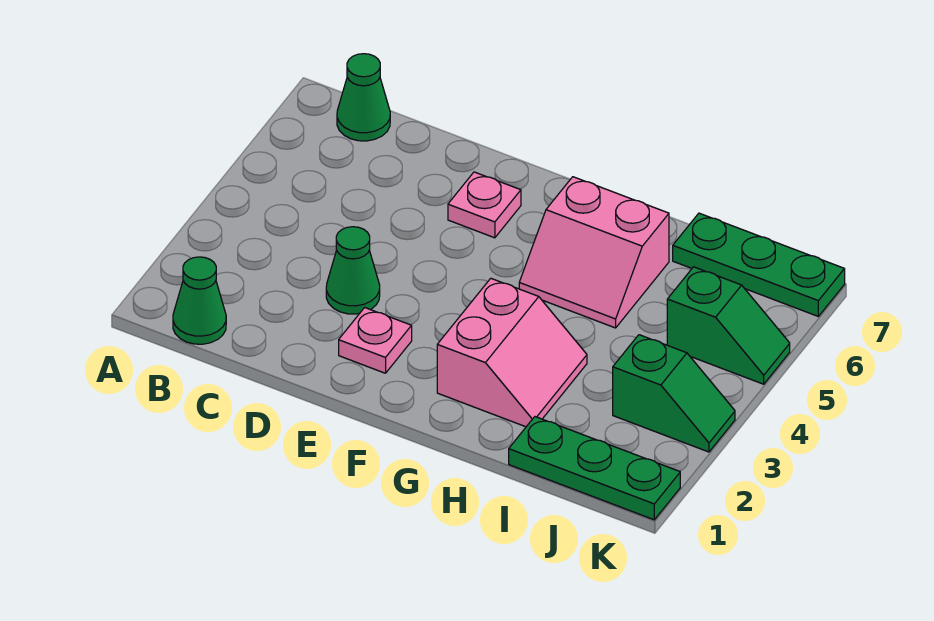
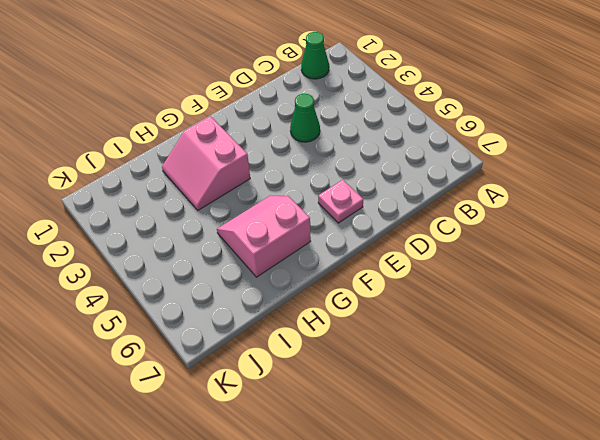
none -> green 1x1 cone [337,54,390,141]
none -> pink 1x1 plate [339,308,412,373]

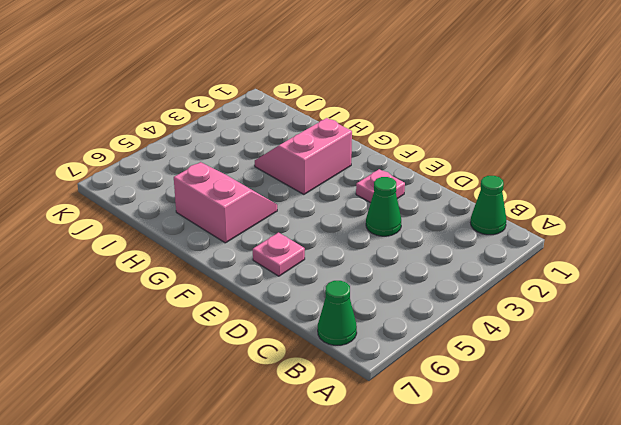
none -> green 1x3 plate [509,417,680,520]
none -> green 1x3 plate [673,213,845,316]

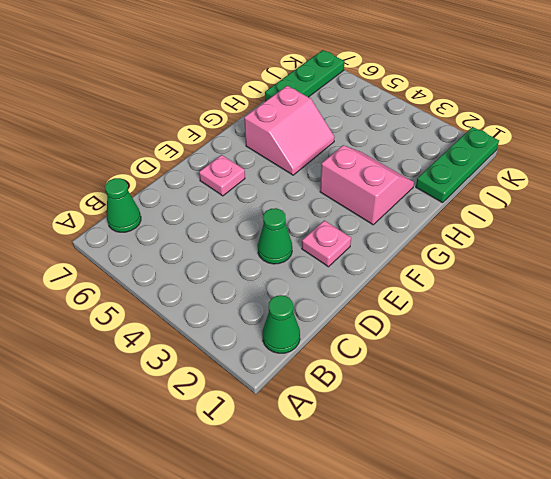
none -> green 1x2 slope [613,335,735,452]
none -> green 1x2 slope [667,267,790,384]

